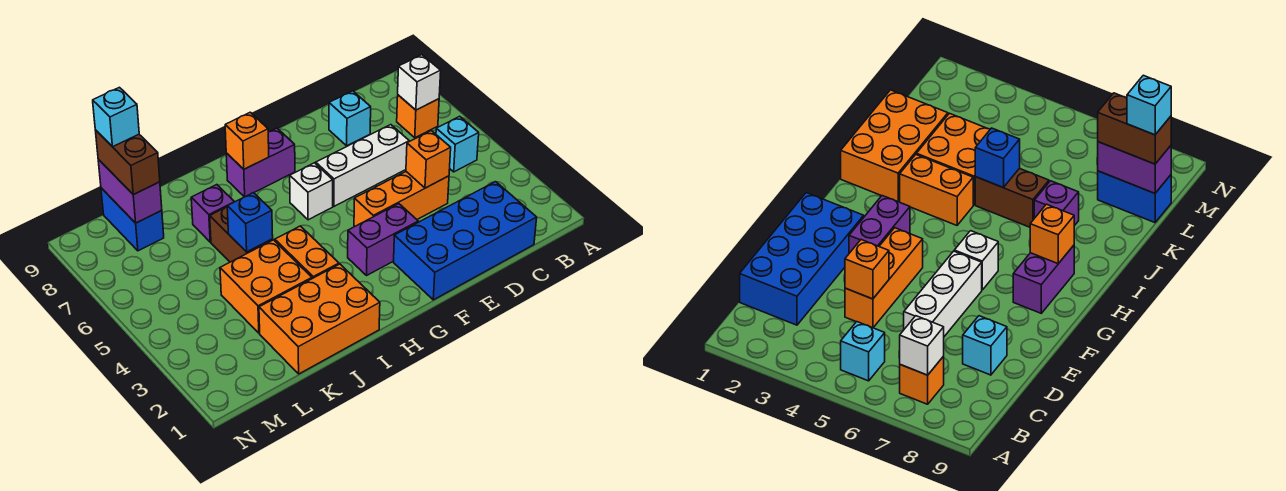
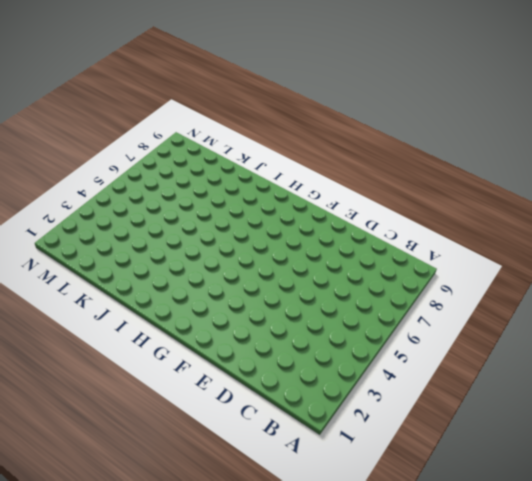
none -> cyan 1x1 brick [436,116,479,172]
none -> orange 1x1 brick [397,95,439,138]
none -> blue 2x4 brick [394,182,537,300]

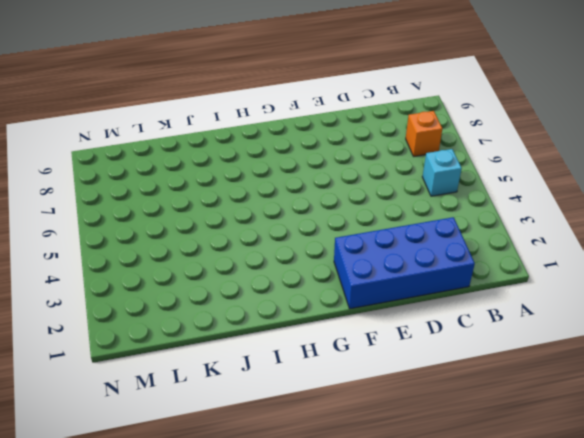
none -> orange 1x3 brick [354,172,449,226]
none -> white 1x3 brick [316,125,409,206]
none -> cyan 1x1 brick [329,91,371,146]

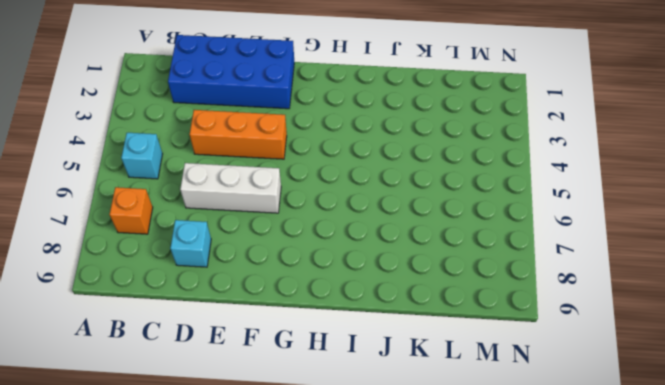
none -> purple 1x2 brick [348,204,418,276]
none -> white 1x1 brick [290,163,333,220]
none -> purple 1x2 brick [226,128,295,197]

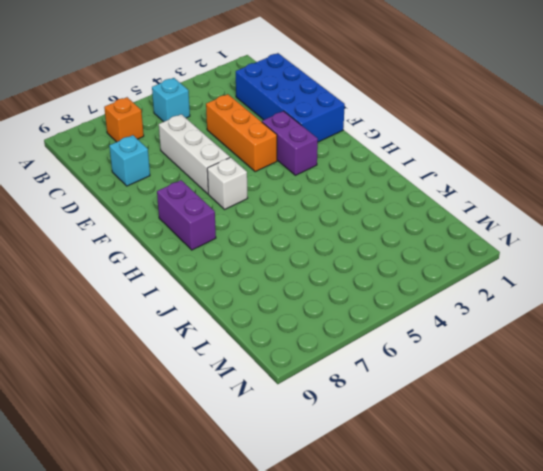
none -> orange 2x3 brick [259,264,380,374]
none -> orange 1x2 brick [275,226,339,279]
none -> orange 2x2 brick [220,240,312,333]

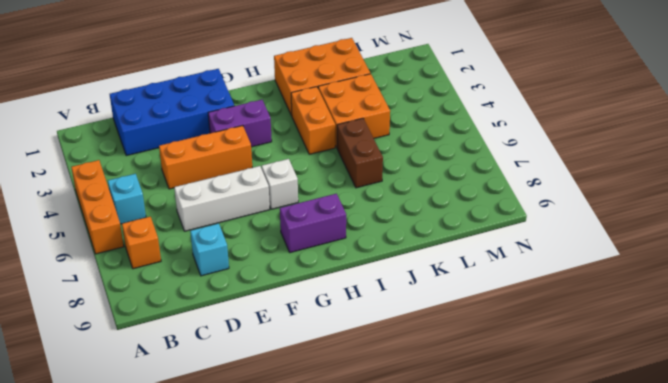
orange 1x3 brick [71,160,124,254] -> none
none -> purple 1x1 brick [191,185,234,242]
none -> blue 1x2 brick [101,188,164,251]
none -> white 1x1 brick [398,55,441,110]

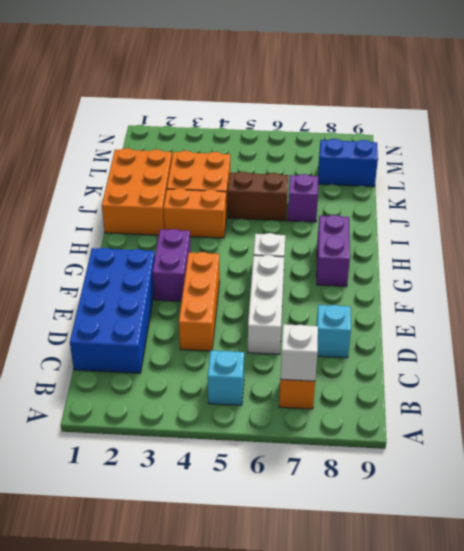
none -> orange 1x1 brick [406,131,451,188]
none -> orange 1x1 brick [225,112,269,169]
none -> blue 1x1 brick [227,193,273,252]

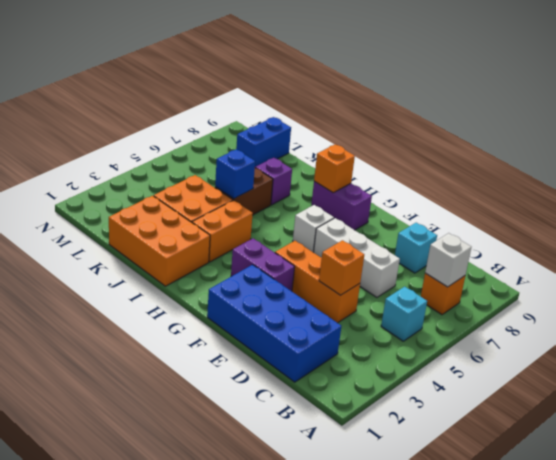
none -> purple 1x2 brick [98,159,162,223]
none -> brown 1x2 brick [95,130,160,195]
none -> cyan 1x1 brick [93,87,139,147]

